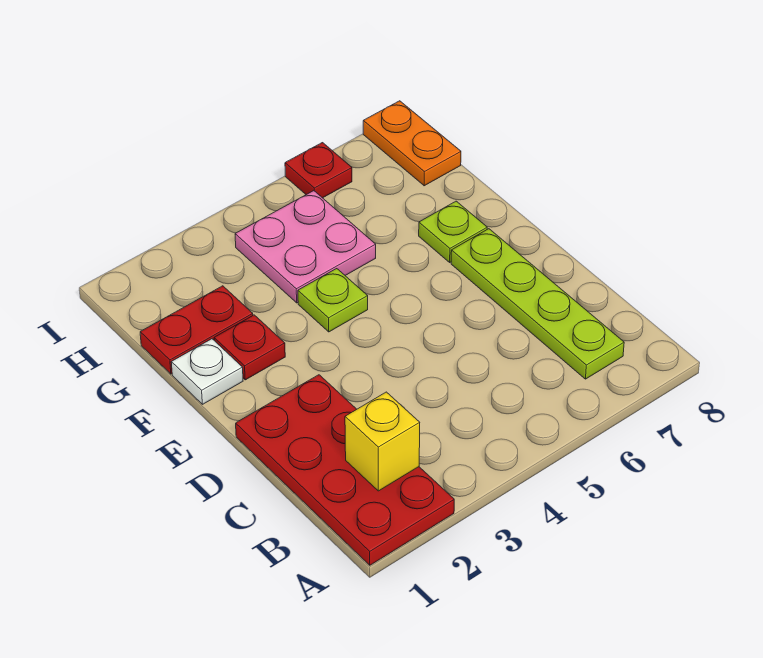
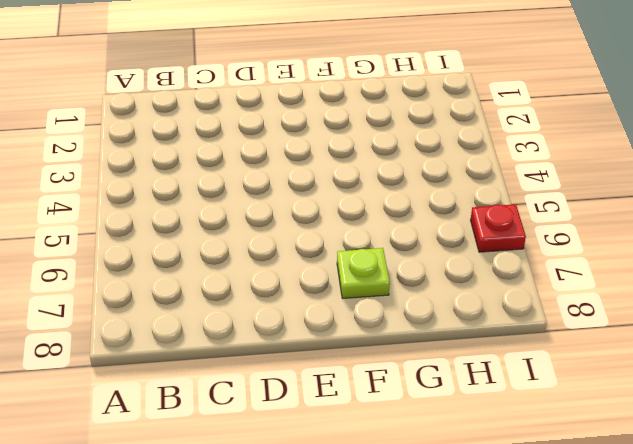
none -> red 2x4 plate [236,375,454,565]
none -> lime 1x4 plate [451,229,624,379]

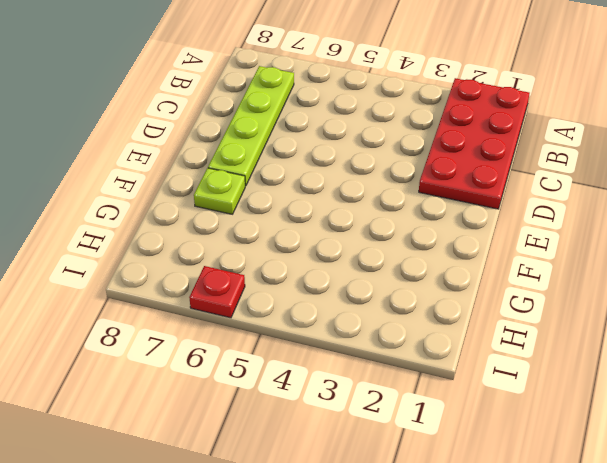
none -> white 1x1 plate [171,339,243,404]
none -> red 1x1 plate [214,315,285,380]

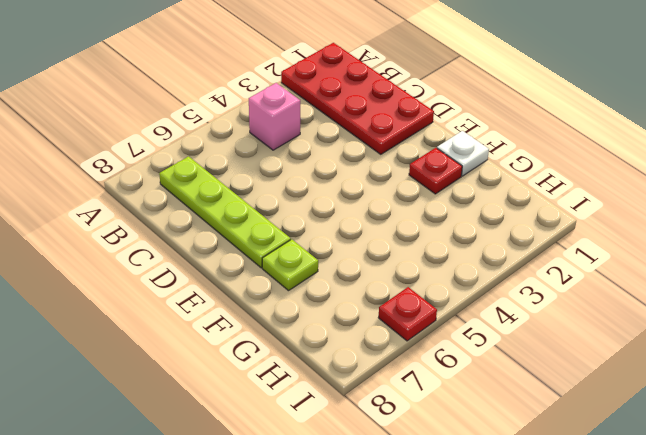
pink 1x1 brick [249,83,300,150] -> none
none -> lime 1x1 plate [298,269,368,332]
none -> red 1x2 plate [140,286,253,374]

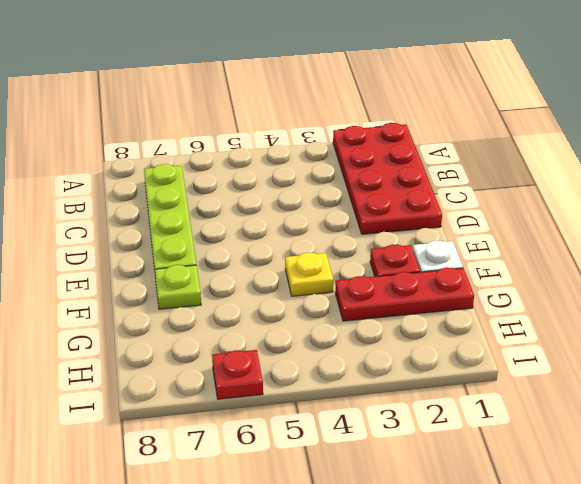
yellow 1x1 plate [285,253,333,296] -> lime 1x1 plate [298,269,368,332]
red 1x3 plate [335,268,474,321] -> red 1x2 plate [140,286,253,374]
none -> pink 2x2 plate [235,191,376,303]
none -> orange 1x2 plate [363,101,461,186]

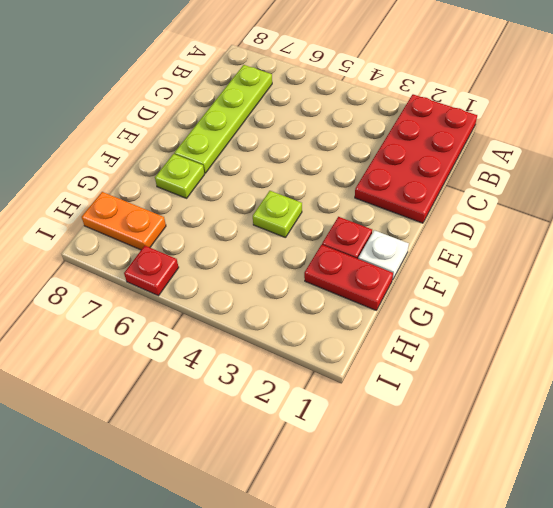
orange 1x2 plate [82,192,166,250] -> orange 1x2 plate turned to [363,101,461,186]
none -> pink 2x2 plate [235,191,376,303]
none -> yellow 1x1 brick [345,392,420,491]

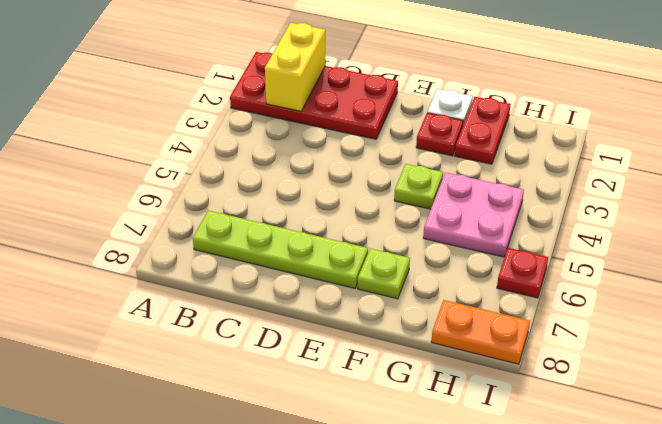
yellow 1x2 brick [265,23,325,111] -> yellow 1x1 brick [345,392,420,491]

